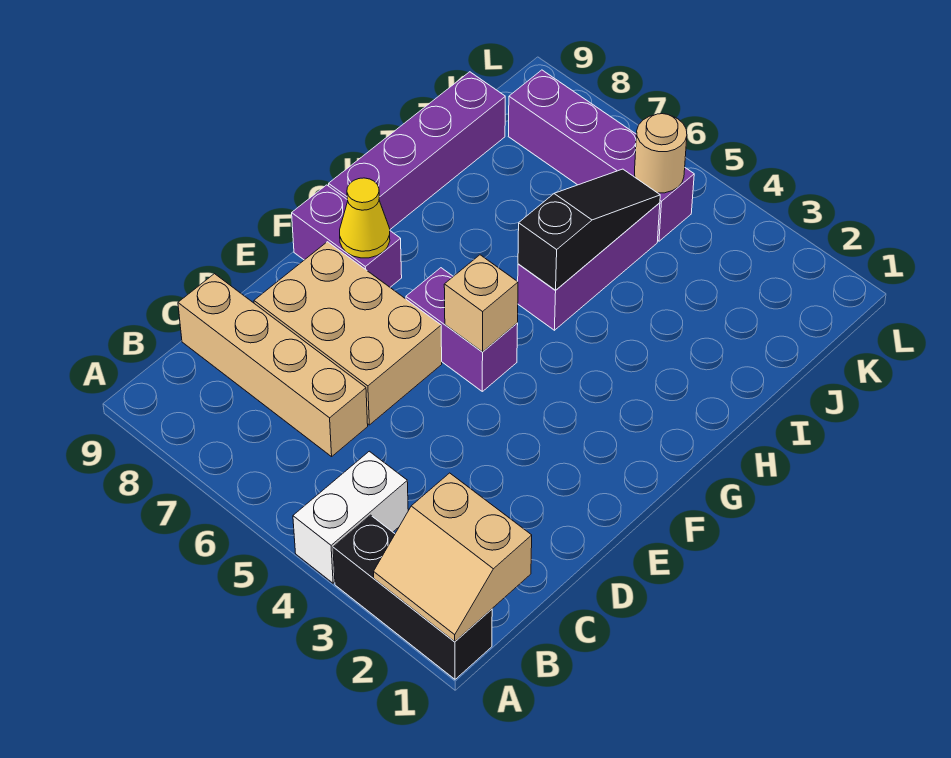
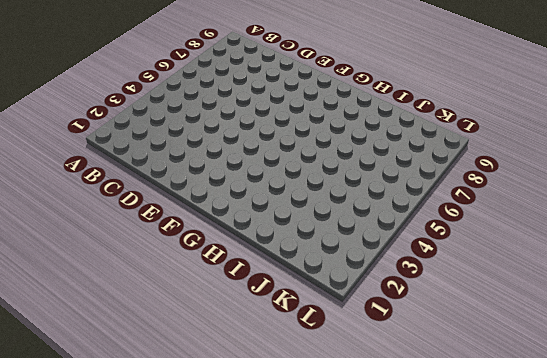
none -> black 1x3 brick [333,515,492,679]
none -> white 1x2 brick [293,451,408,583]
none -> tan 1x4 brick [178,274,368,457]

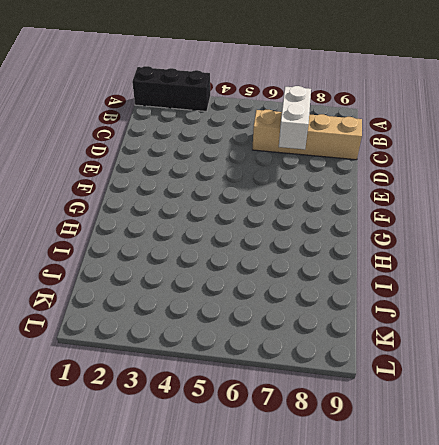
white 1x2 brick [279,86,311,150] -> white 1x2 brick moved to [293,451,408,583]
none -> tan 2x3 brick [254,242,442,425]
none -> purple 1x2 brick [406,268,518,391]
none -> purple 1x2 brick [292,185,402,287]

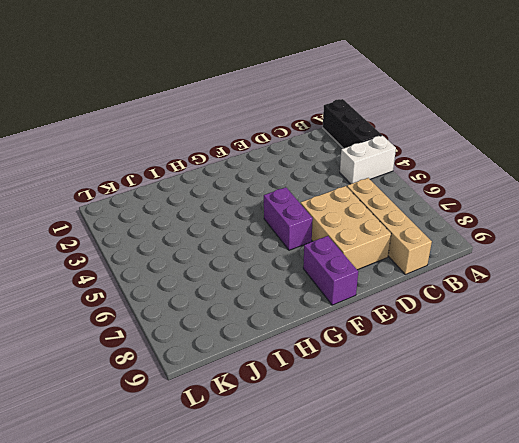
none -> purple 1x4 brick [329,72,505,229]
none -> purple 1x3 brick [518,203,660,330]
none -> purple 1x4 brick [508,70,694,241]

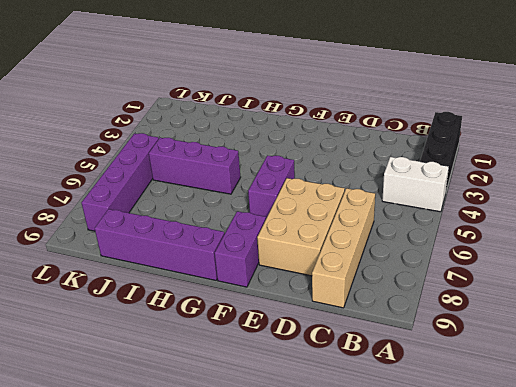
none -> tan 2x2 slope [374,473,532,642]
none -> tan 1x1 brick [444,255,518,352]
none -> yellow 1x1 cone [340,178,390,258]

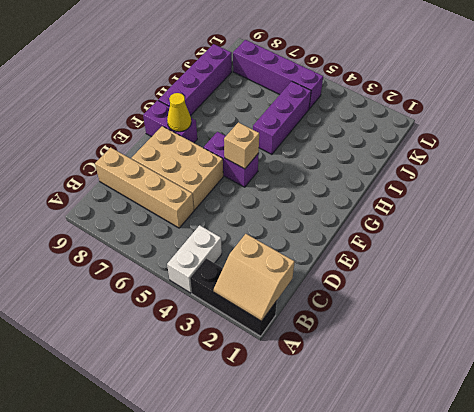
none -> black 1x3 slope [518,169,660,290]
none -> tan 1x1 round brick [635,114,687,193]

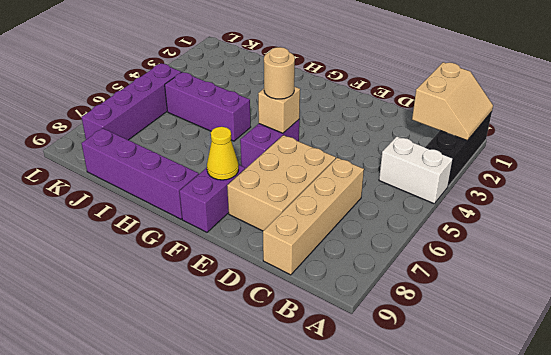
tan 1x1 round brick [264,47,295,99] -> tan 1x1 round brick moved to [635,114,687,193]
none -> black 1x3 slope [518,169,660,290]

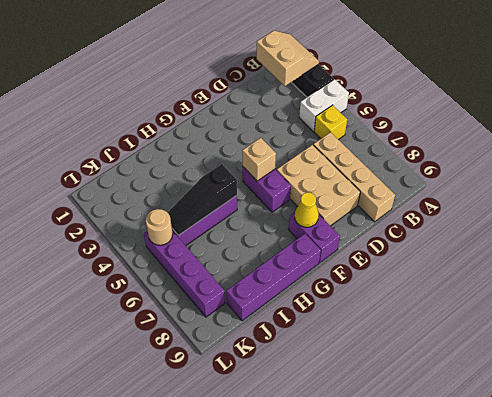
yellow 1x1 brick [314,105,347,140] -> none

